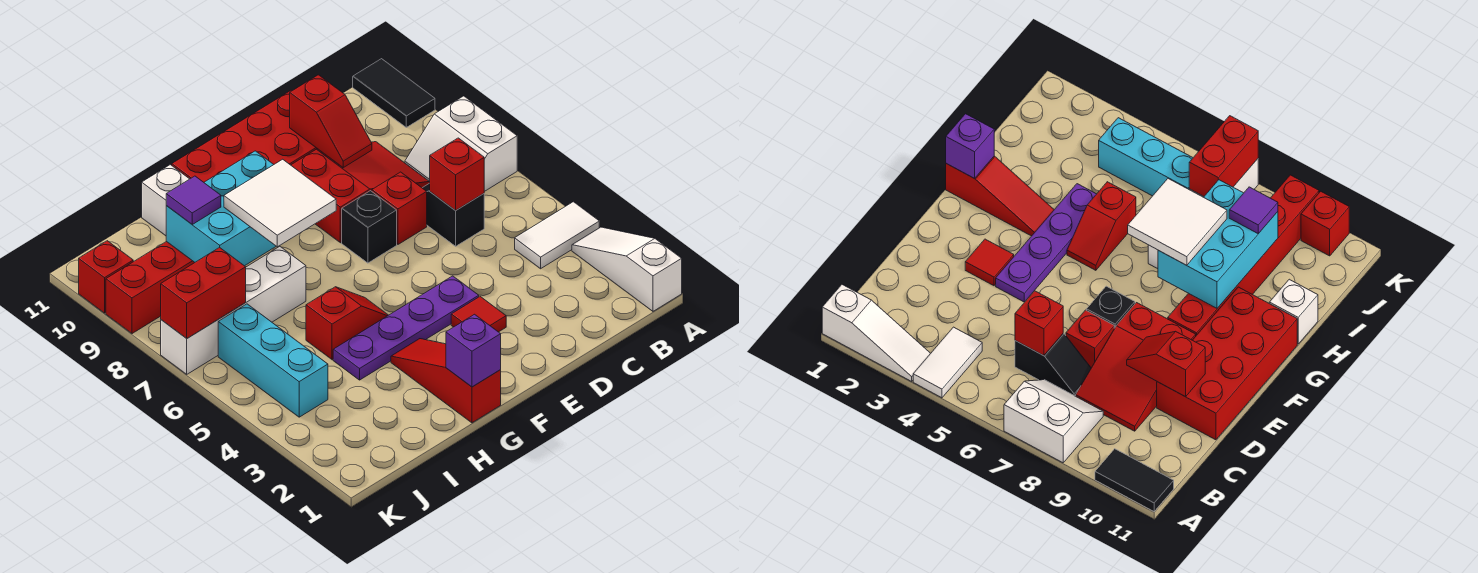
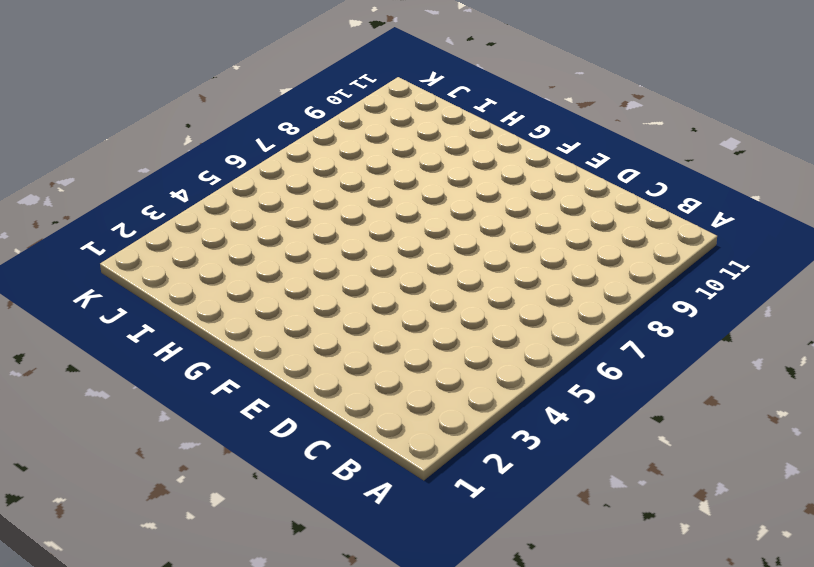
none -> white 1x3 slope [572,227,682,311]
none -> white 1x2 tile [515,202,599,269]
none -> white 2x2 slope [405,96,517,192]

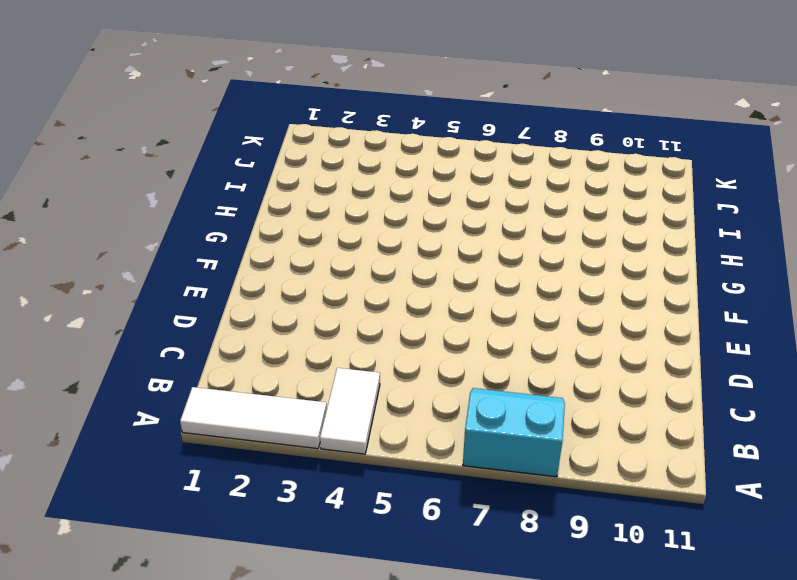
white 1x3 tile [180,387,327,449] -> white 1x3 slope [572,227,682,311]
cyan 2x2 slope [463,388,565,477] -> white 2x2 slope [405,96,517,192]
none -> black 1x2 tile [353,59,435,127]
none -> black 1x2 slope [423,183,484,246]
none -> red 2x3 slope [291,142,430,243]

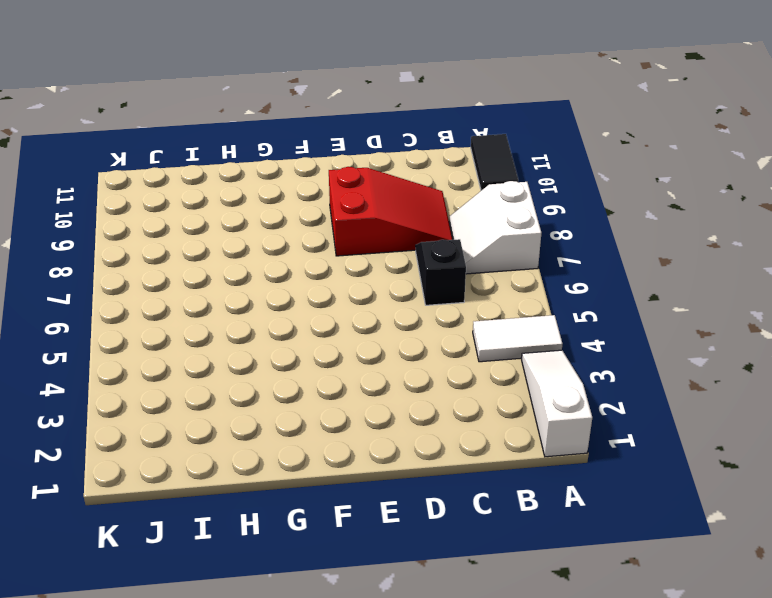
none -> red 1x1 brick [372,172,427,244]
none -> red 2x4 brick [172,91,317,182]
none -> red 1x1 tile [451,297,506,332]

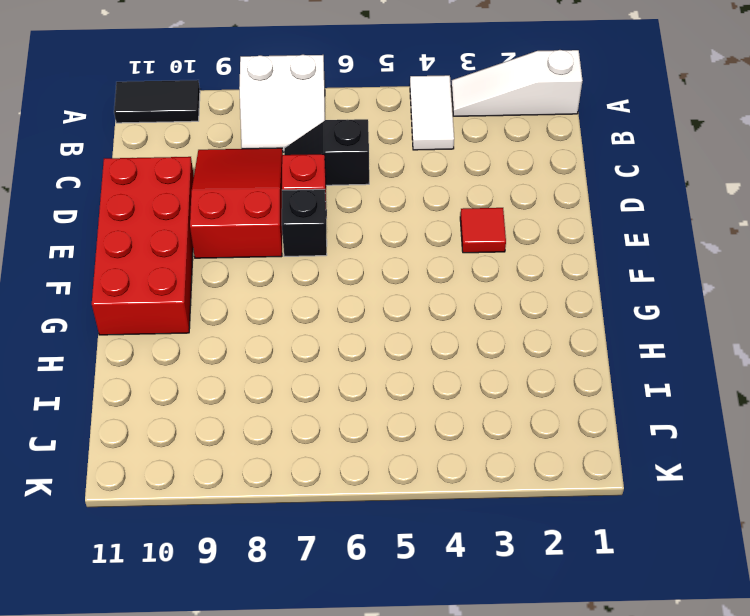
none -> purple 1x4 plate [333,276,479,380]
none -> red 1x6 brick [106,241,195,334]
none -> red 1x3 slope [391,339,501,423]

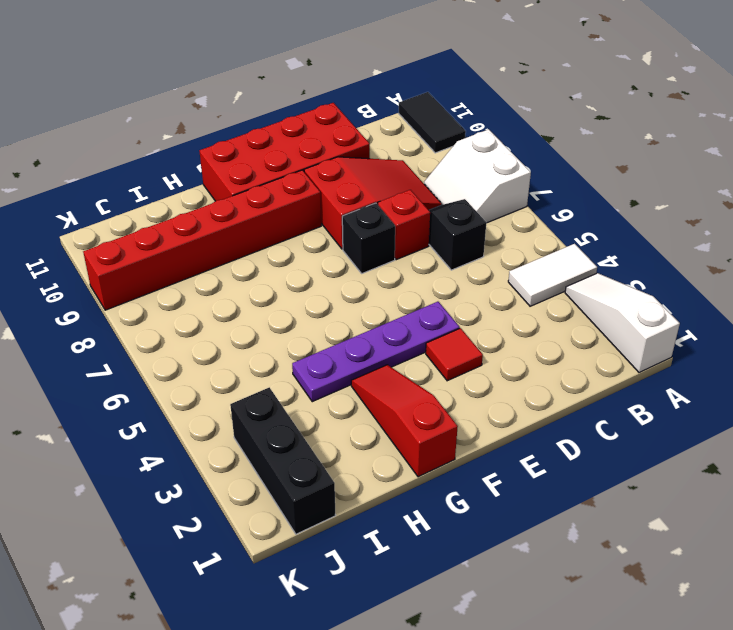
black 1x3 brick [230,387,336,534] -> none
none -> red 1x2 slope [306,287,388,360]
none -> white 1x4 brick [161,247,306,374]
none -> white 1x1 brick [142,165,189,236]

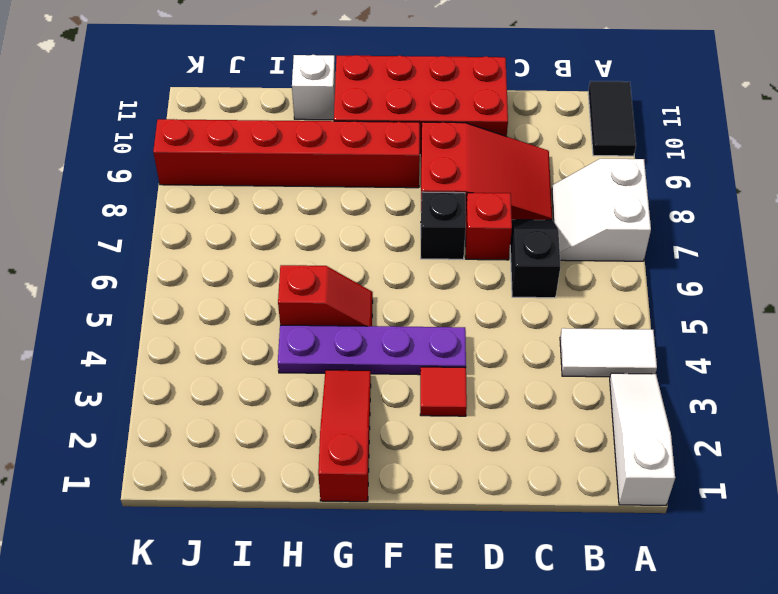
none -> white 1x4 brick [161,247,306,374]
none -> cyan 1x3 brick [218,304,328,417]
none -> red 1x1 brick [79,241,133,313]

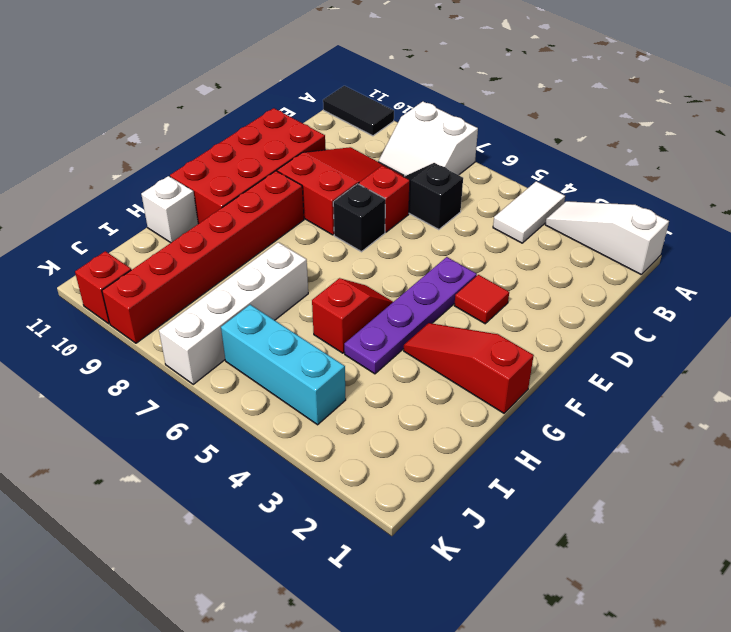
none -> red 1x1 brick [430,138,484,210]
none -> red 1x2 slope [290,75,372,168]
none -> purple 1x1 brick [446,314,501,387]

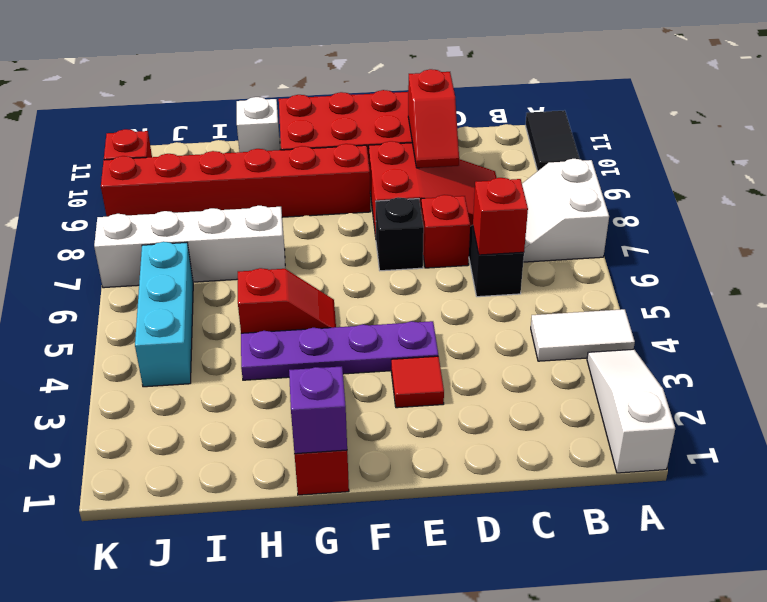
none -> cyan 2x3 brick [166,151,276,266]
none -> red 1x2 brick [161,247,246,338]
none -> white 2x2 tile [224,159,336,247]

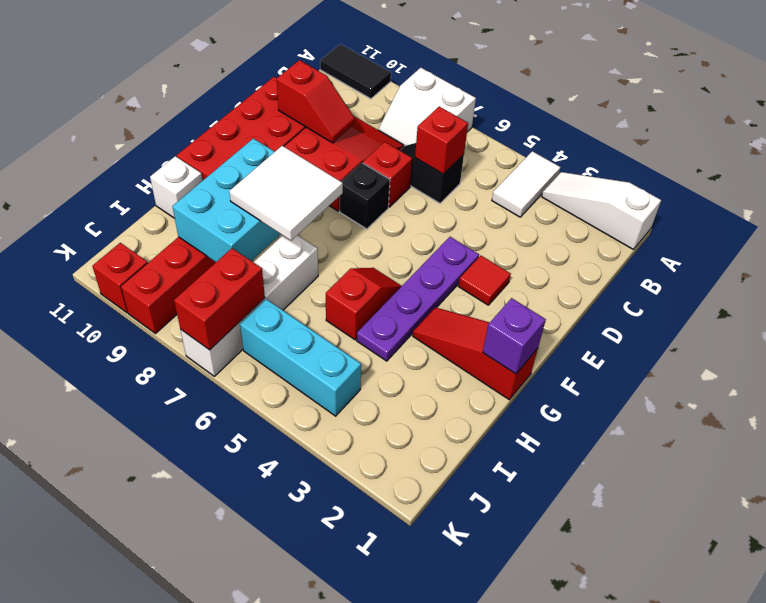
none -> purple 1x1 tile [166,176,221,224]

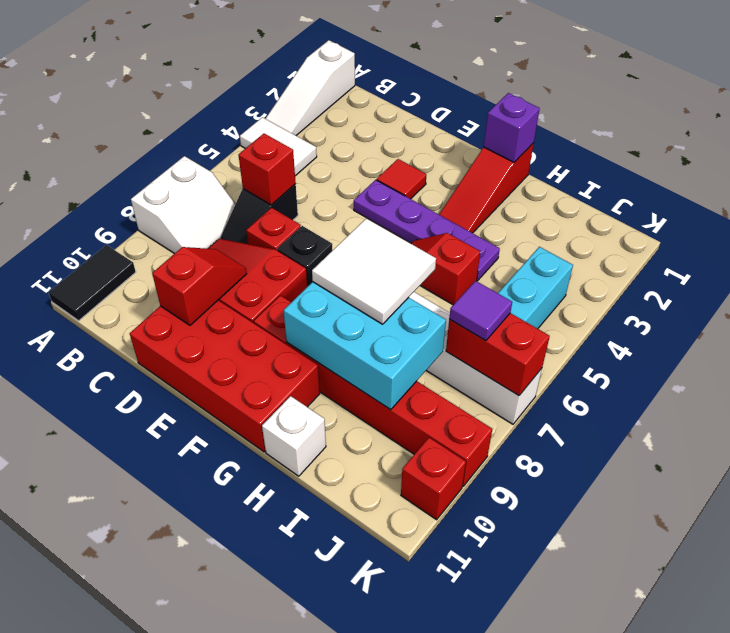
purple 1x1 tile [449,281,512,341] -> purple 1x1 tile moved to [166,176,221,224]

